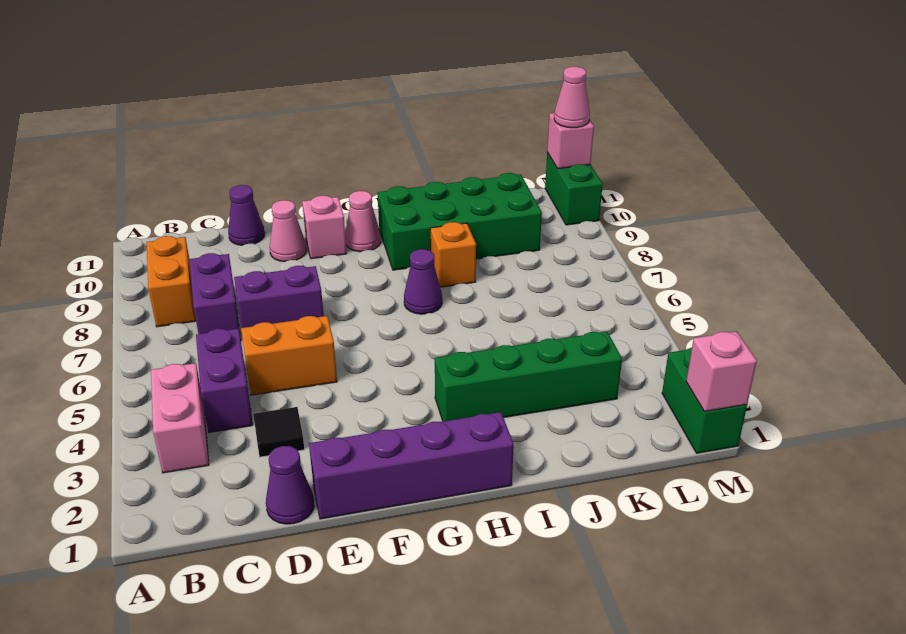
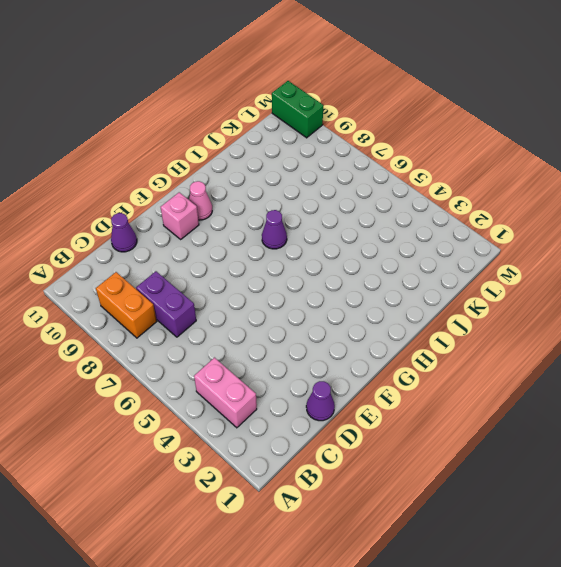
none -> purple 1x2 brick [196,328,253,432]
none -> black 1x1 tile [253,407,305,457]
none -> orange 1x2 brick [241,316,337,395]

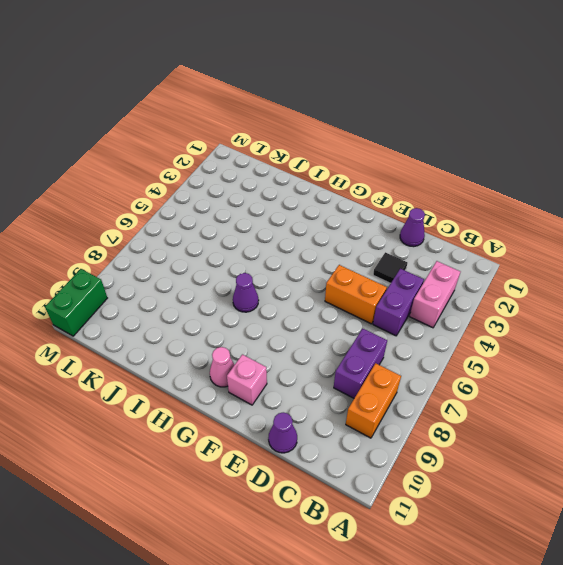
none -> purple 1x2 brick [234,266,324,328]
none -> purple 1x4 brick [309,412,514,519]
none -> pink 1x1 cone [270,200,306,262]

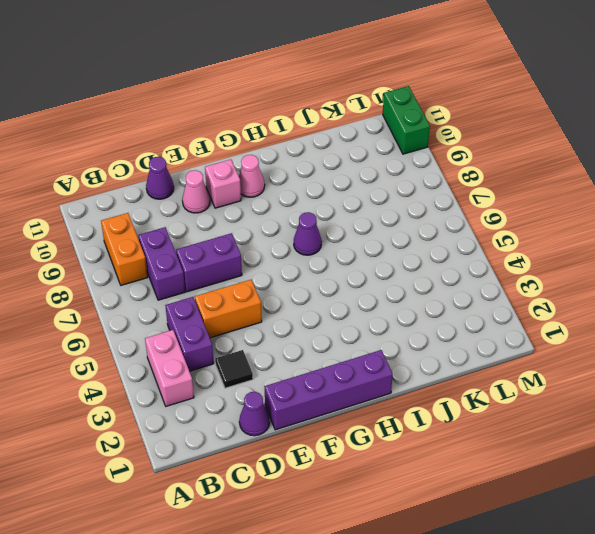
none -> green 1x4 brick [435,332,622,421]
none -> green 2x4 brick [378,173,542,270]
none -> orange 1x1 brick [430,222,476,287]

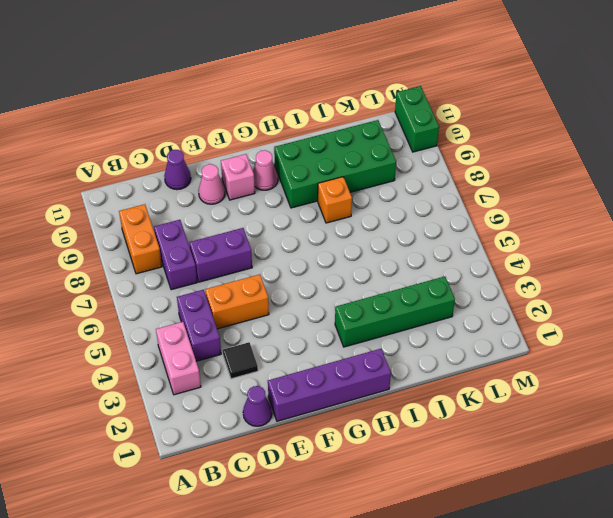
none -> purple 1x1 cone [404,249,442,314]
none -> green 1x2 brick [662,348,747,453]
none -> pink 1x1 brick [686,331,757,412]

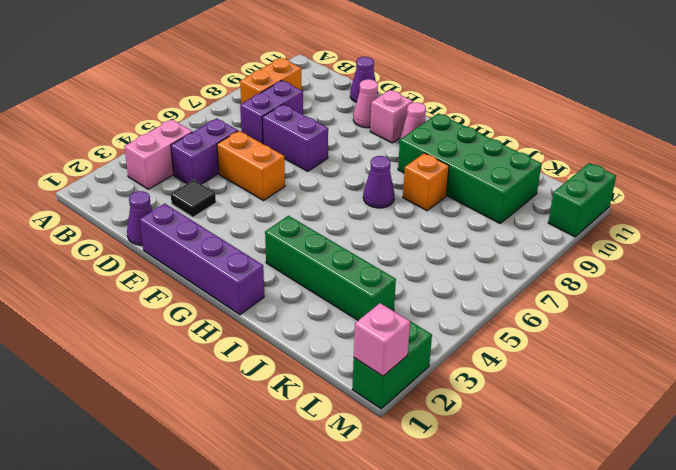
none -> pink 1x1 brick [547,113,594,169]
none -> pink 1x1 cone [554,67,590,128]

